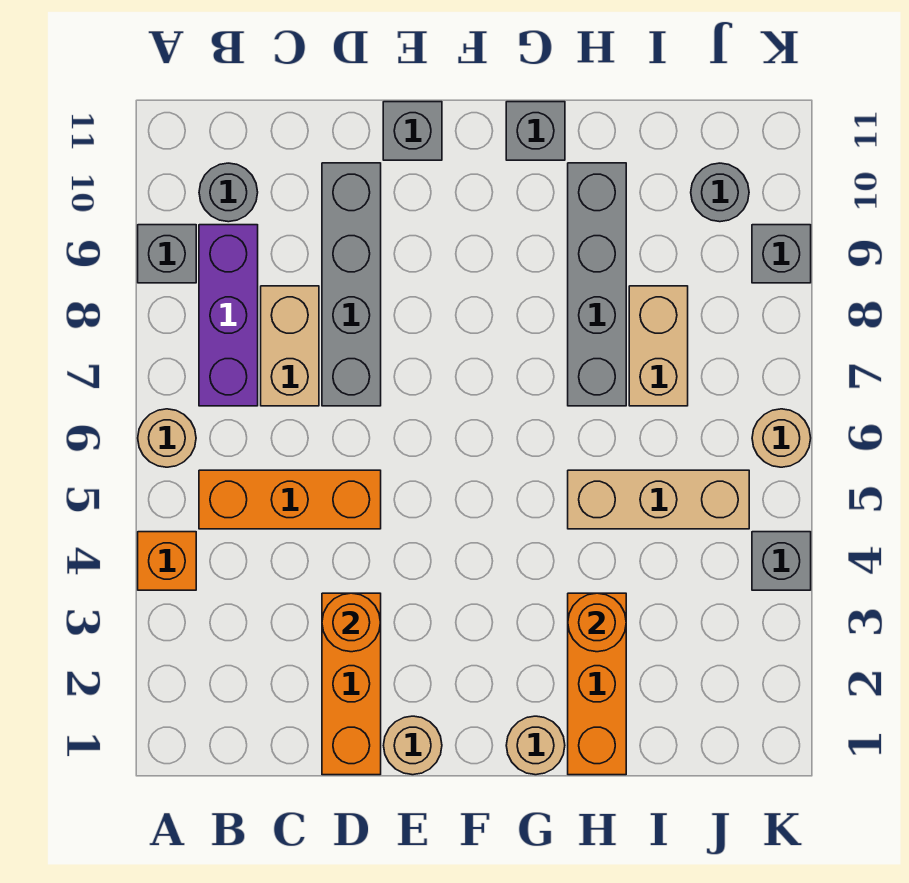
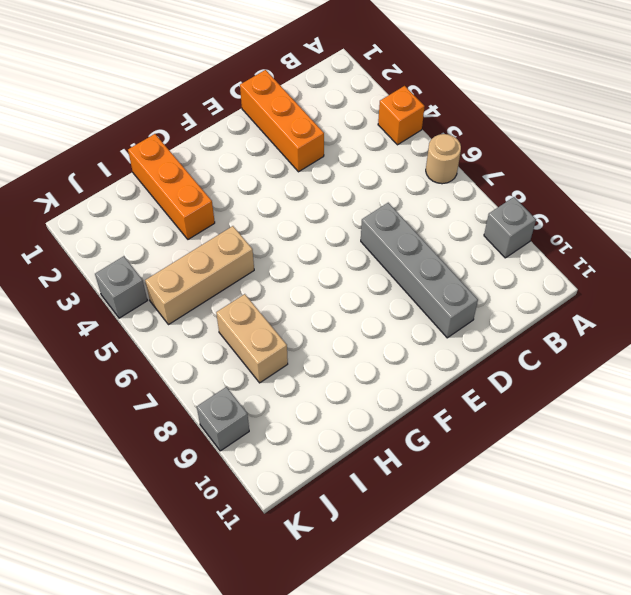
none -> orange 1x3 brick [199,470,381,529]
none -> purple 1x3 brick [199,225,258,406]
none -> grey 1x1 round brick [199,163,258,222]

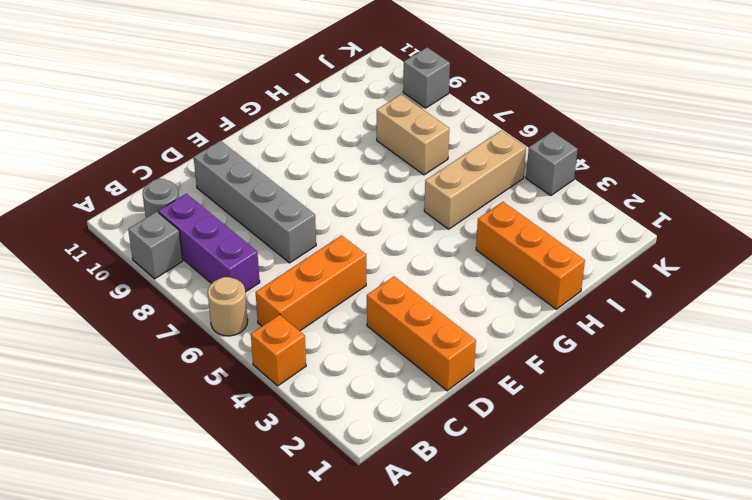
none -> tan 1x2 brick [261,286,319,406]
none -> tan 1x1 round brick [384,716,442,775]
none -> grey 1x1 brick [383,102,442,160]

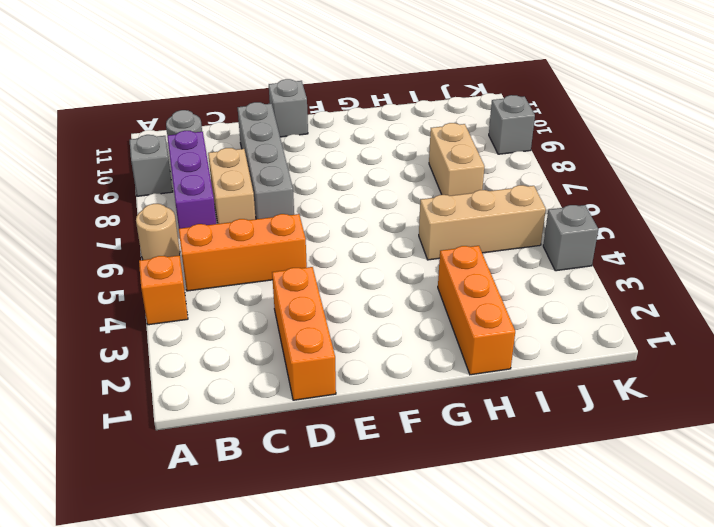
none -> tan 1x1 round brick [384,716,442,775]
none -> tan 1x1 round brick [506,716,565,775]
none -> grey 1x1 brick [506,102,565,160]

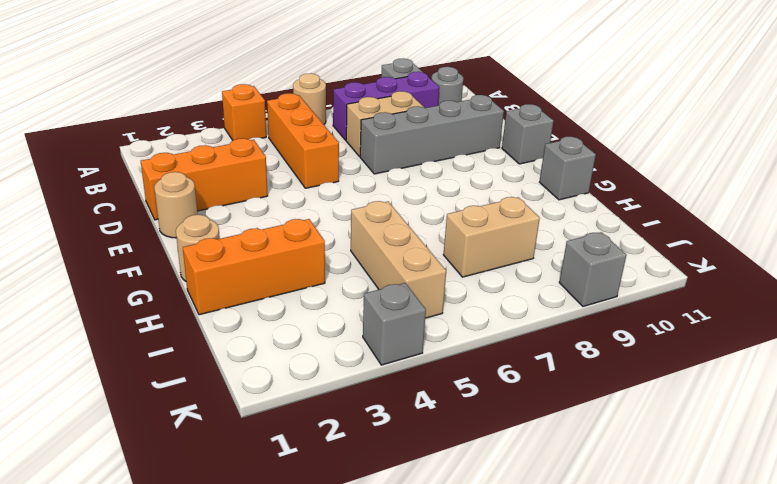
none -> grey 1x4 brick [568,163,626,406]
none -> grey 1x1 round brick [691,163,749,222]
none -> tan 1x1 round brick [752,409,811,467]

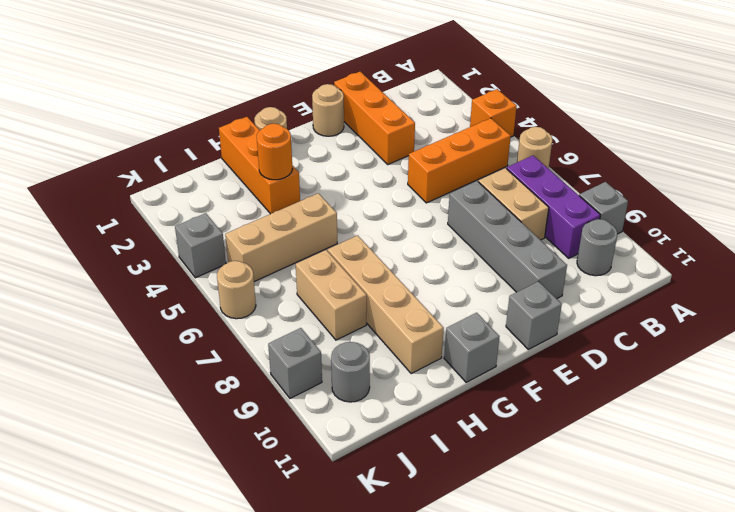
tan 1x4 brick [328,235,444,373] -> grey 1x4 brick [568,163,626,406]
none -> orange 1x1 round brick [322,593,381,652]

